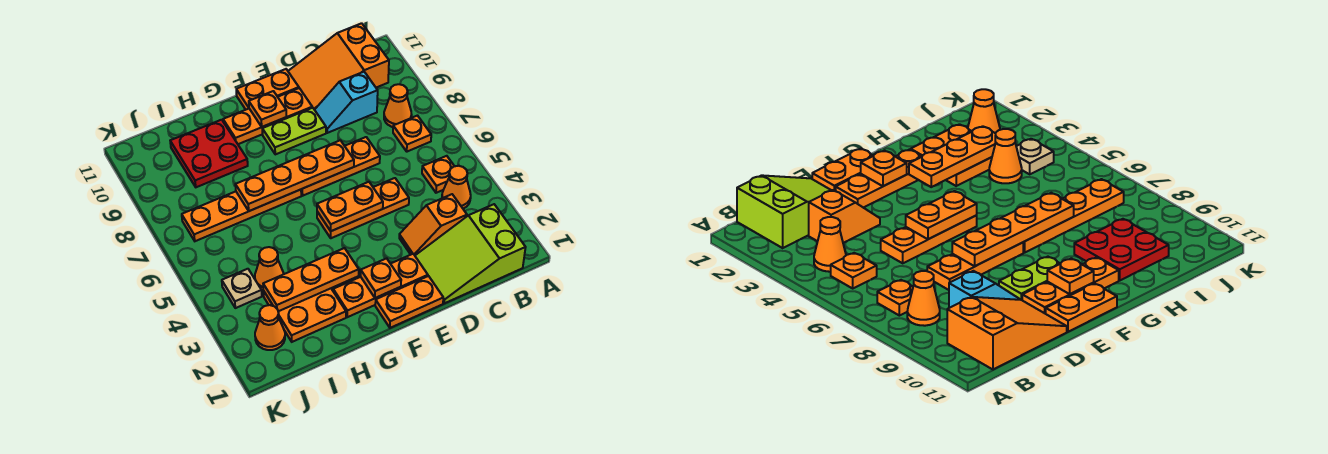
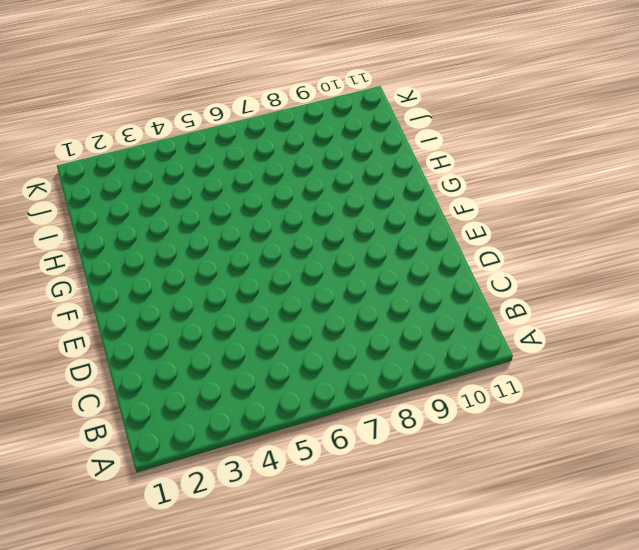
none -> lime 2x3 slope [415,204,526,303]
none -> orange 1x1 cone [442,166,471,209]
none -> orange 1x1 plate [422,156,454,193]

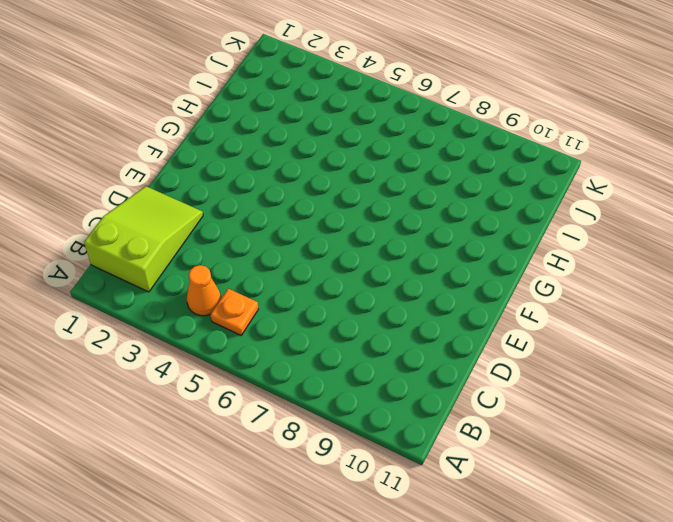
none -> orange 1x1 plate [393,116,431,152]
none -> orange 1x1 cone [384,84,412,127]
none -> orange 2x3 slope [288,23,389,110]

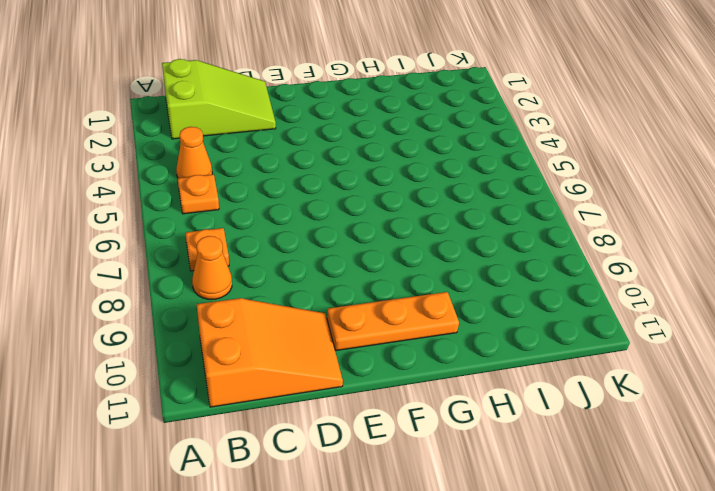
none -> orange 1x2 slope [399,194,467,255]
none -> cyan 1x2 slope [315,72,378,133]
none -> orange 1x3 plate [317,178,409,238]

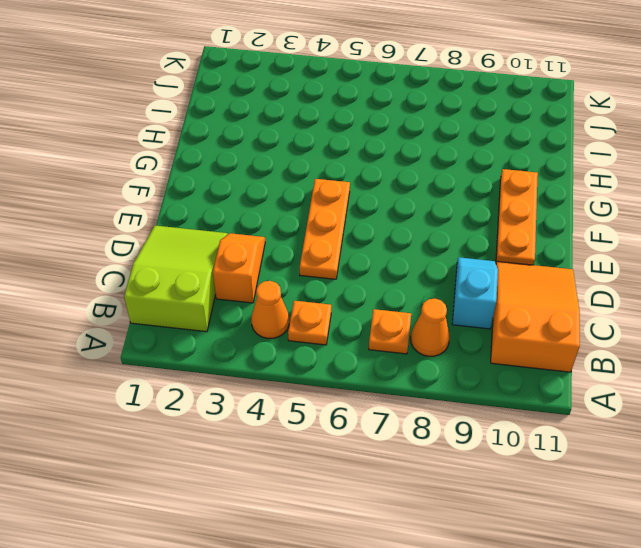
none -> orange 1x3 plate [301,137,380,196]
none -> orange 1x2 plate [375,276,443,328]
none -> orange 1x3 plate [333,254,428,317]

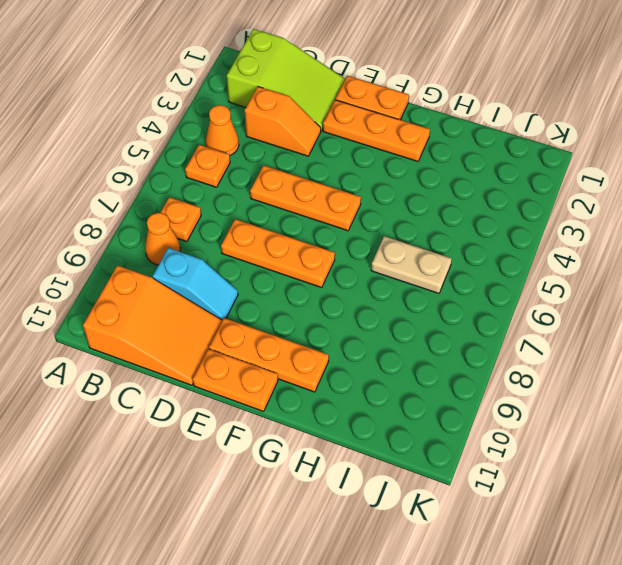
tan 1x2 plate [371,236,452,293] -> none
none -> lime 1x2 plate [262,108,326,154]
none -> orange 1x4 plate [182,190,301,241]
none -> orange 2x2 plate [264,288,346,342]

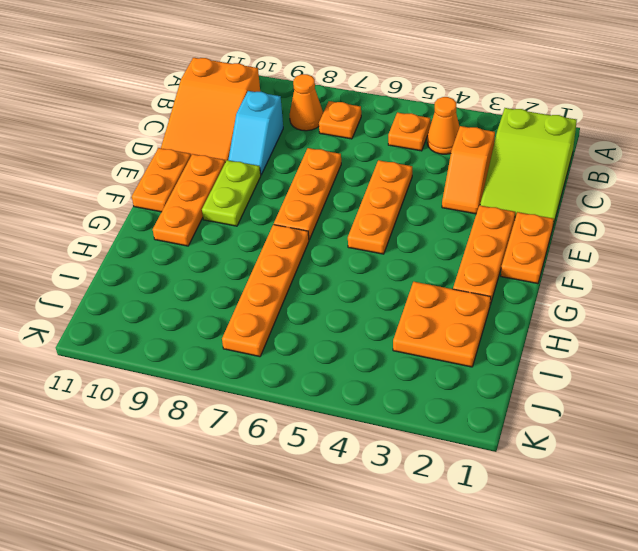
none -> red 2x2 plate [170,120,248,187]
none -> orange 1x1 cone [255,247,284,290]
none -> orange 1x1 cone [255,305,285,350]

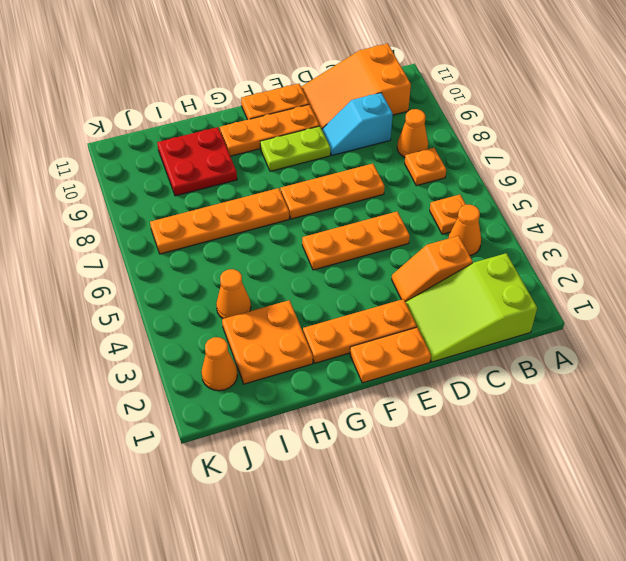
none -> tan 1x1 plate [222,269,262,308]
none -> orange 1x2 plate [317,182,383,231]
none -> orange 1x4 plate [235,140,354,211]

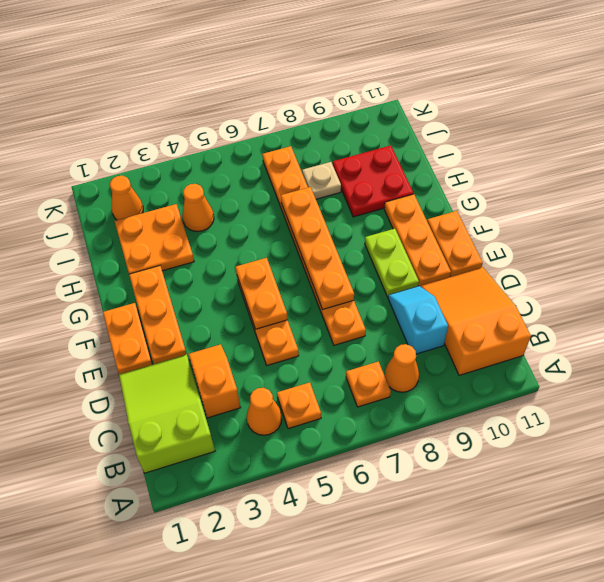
tan 1x1 plate [302,162,341,199] -> tan 1x1 plate moved to [222,269,262,308]
none -> orange 1x1 plate [361,258,401,298]
none -> orange 1x1 plate [249,91,286,127]
none -> orange 1x3 plate [263,248,359,311]

